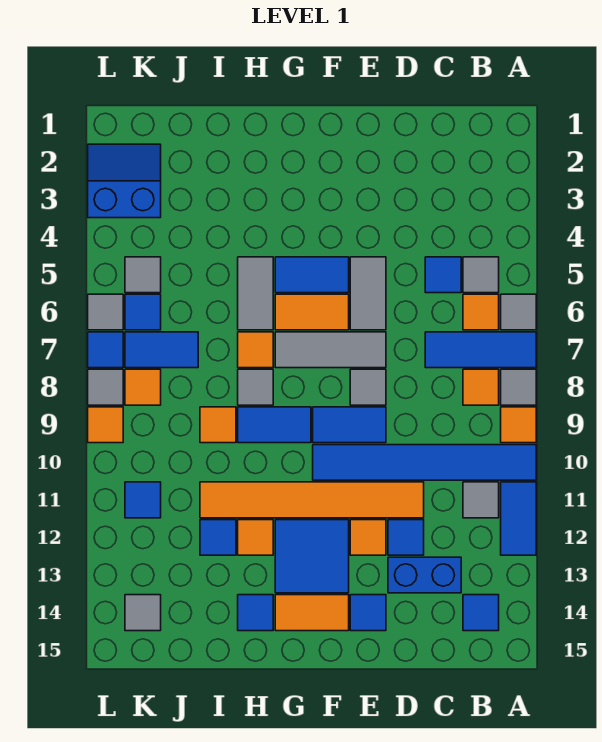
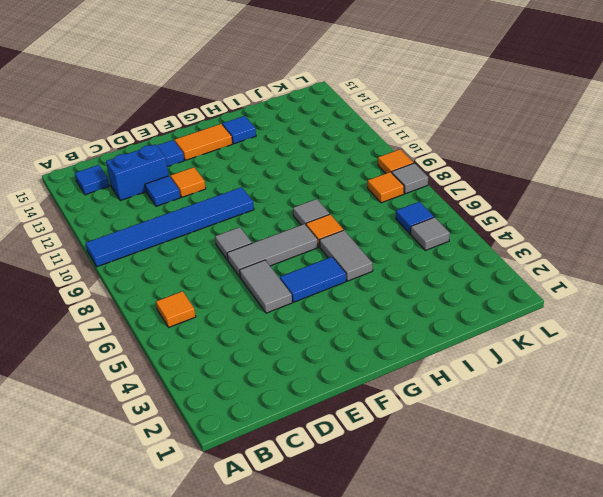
none -> grey 1x1 tile [501,294,536,330]
none -> blue 1x3 tile [425,332,536,368]
none -> grey 1x1 tile [501,369,536,405]
none -> orange 1x1 tile [501,407,536,443]

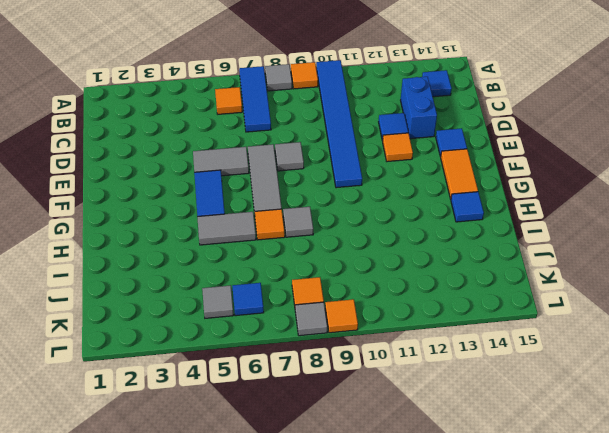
none -> grey 1x1 tile [501,294,536,330]
none -> blue 1x2 tile [501,482,536,555]
none -> grey 1x1 tile [463,257,499,293]
none -> orange 1x1 tile [463,369,499,405]

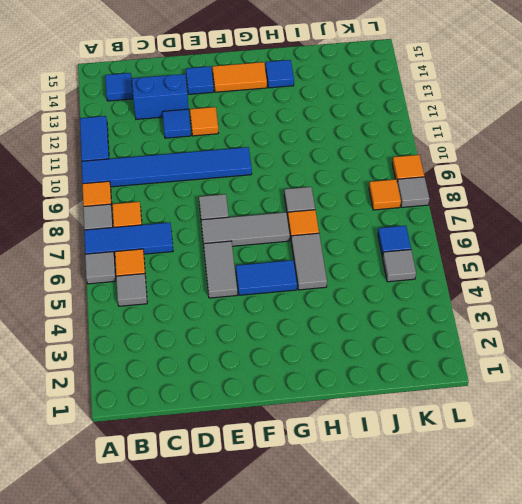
none -> grey 1x1 tile [463,482,499,518]
none -> blue 1x1 tile [425,257,461,293]
none -> orange 1x6 tile [200,482,424,518]
none -> blue 1x2 tile [313,407,386,443]

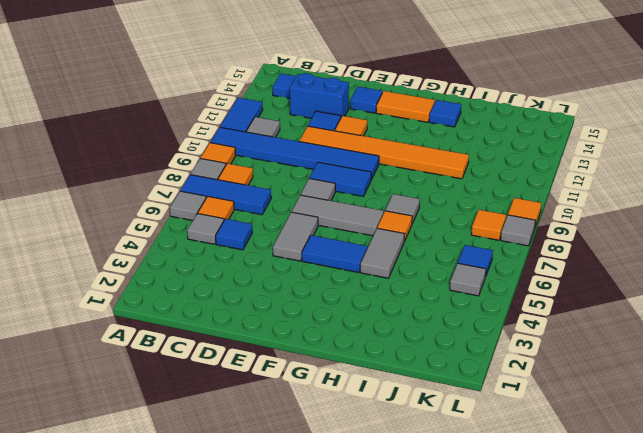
none -> orange 1x2 tile [275,294,349,330]
none -> blue 2x2 tile [275,520,349,593]
none -> blue 1x2 tile [238,407,311,443]
none -> orange 1x1 tile [238,520,273,555]

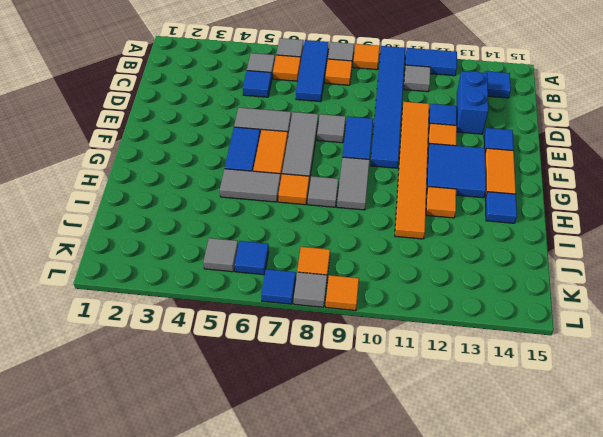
grey 1x2 tile [337,157,370,210] -> blue 1x2 tile [238,407,311,443]
none -> orange 1x1 tile [200,407,236,443]
none -> blue 1x1 tile [200,520,236,555]
none -> blue 1x2 tile [125,332,198,368]
none -> blue 2x2 slope [88,144,161,218]

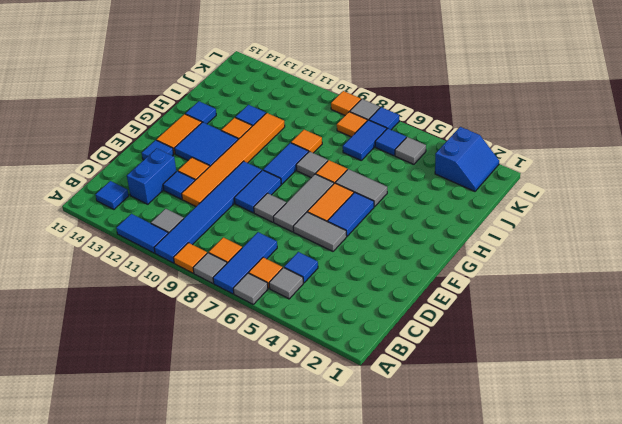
none -> blue 1x1 tile [125,482,161,518]
none -> grey 1x1 tile [125,595,161,631]
none -> grey 1x1 tile [88,294,123,330]

